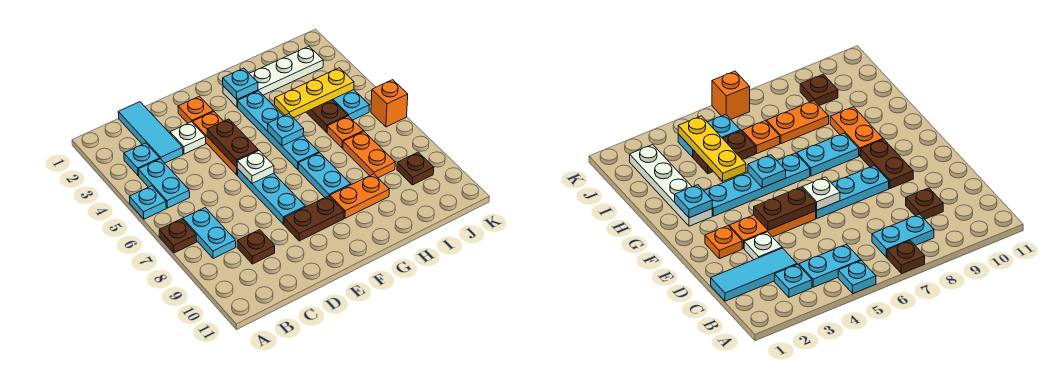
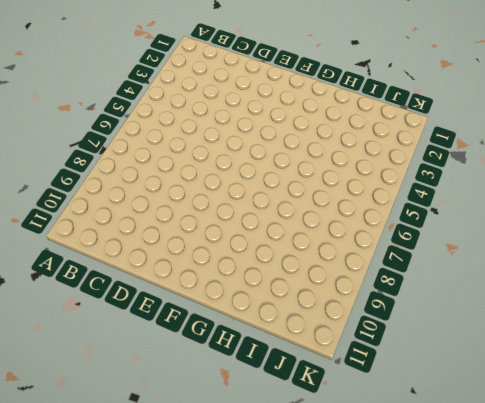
none -> cyan 1x1 plate [130,186,166,219]
none -> brown 1x1 plate [159,219,197,253]
none -> cyan 1x1 plate [124,143,160,176]

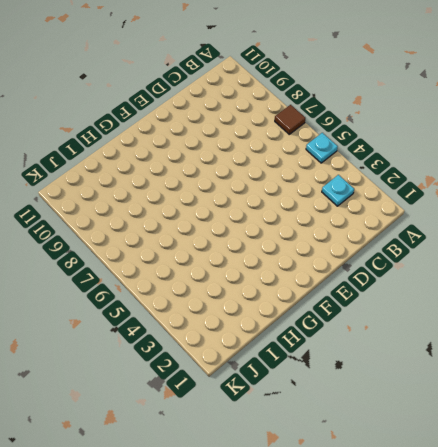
brown 1x1 tile [275,105,305,134] -> brown 1x1 plate [159,219,197,253]
none -> cyan 1x2 plate [138,159,190,208]
none -> cyan 1x2 plate [183,208,236,258]
none -> cyan 1x3 tile [118,102,183,163]

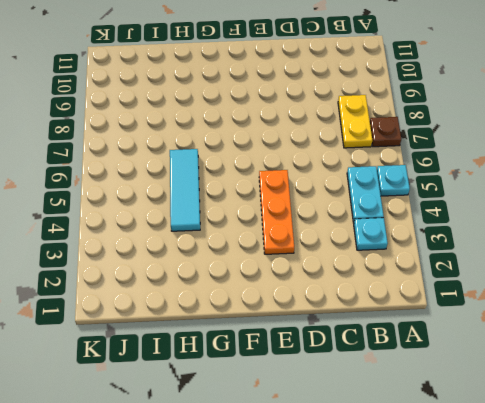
yellow 1x2 plate [338,95,372,148] -> cyan 1x2 plate [183,208,236,258]
cyan 1x3 tile [170,149,200,231] -> cyan 1x3 tile moved to [118,102,183,163]
none -> brown 1x1 plate [237,230,275,264]
none -> white 1x1 plate [170,122,206,154]
none -> orange 1x1 plate [178,96,213,123]

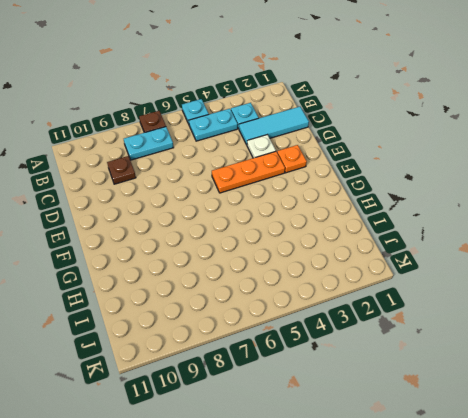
none -> cyan 1x3 plate [237,169,305,224]
none -> brown 1x2 plate [284,196,344,241]
none -> white 1x4 plate [223,46,323,107]

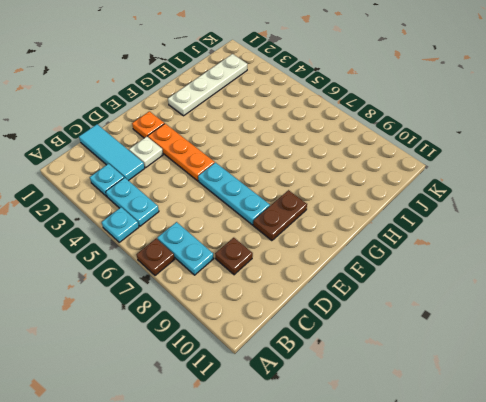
none -> cyan 1x4 plate [238,91,319,169]
none -> cyan 1x2 plate [298,153,351,197]
none -> orange 1x2 plate [330,174,389,218]

